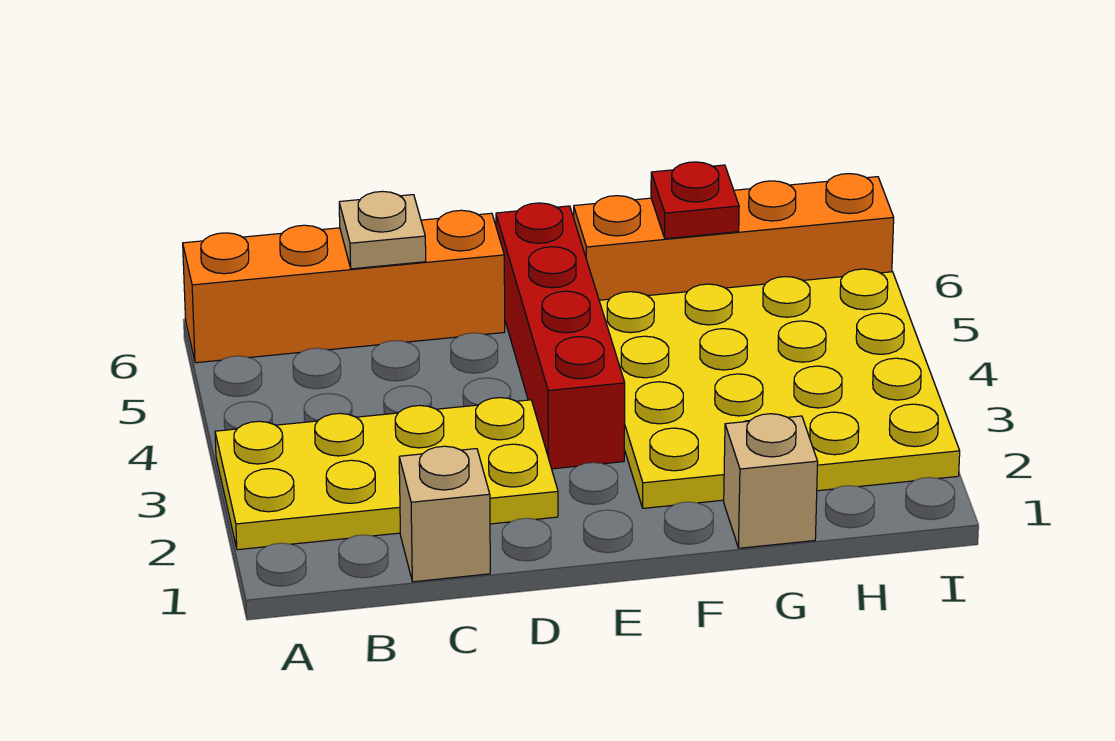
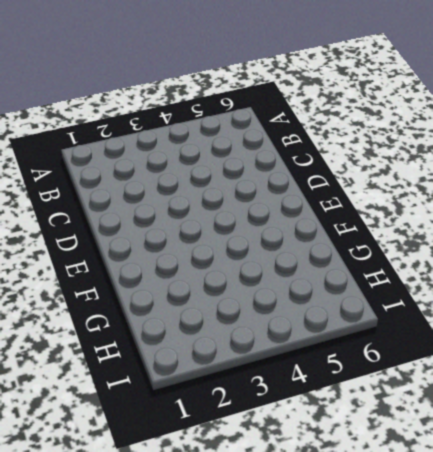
none -> yellow 2x4 plate [215,398,558,550]
none -> orange 1x4 brick [183,210,505,363]

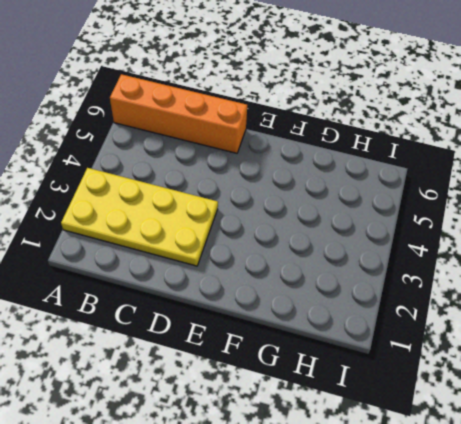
none -> tan 1x1 brick [399,446,490,582]
none -> red 1x4 brick [496,203,625,469]

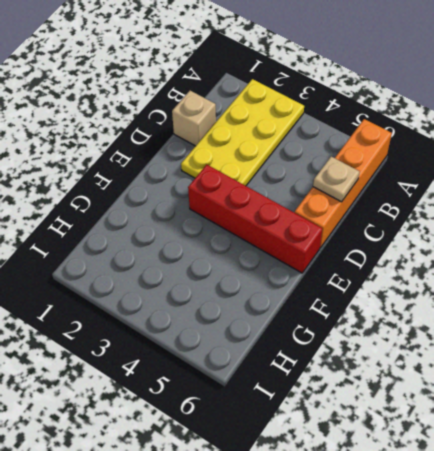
none -> yellow 4x4 plate [599,269,960,508]
none -> orange 1x4 brick [574,174,894,300]

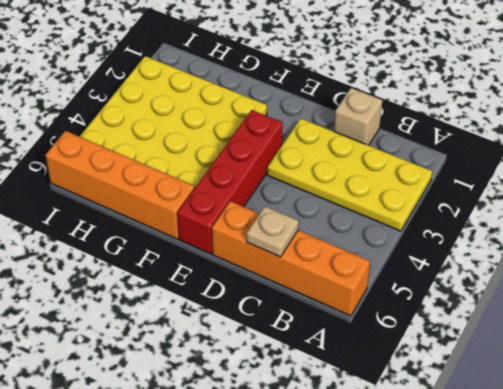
none -> tan 1x1 brick [724,414,818,548]
none -> red 1x1 plate [651,162,739,239]

